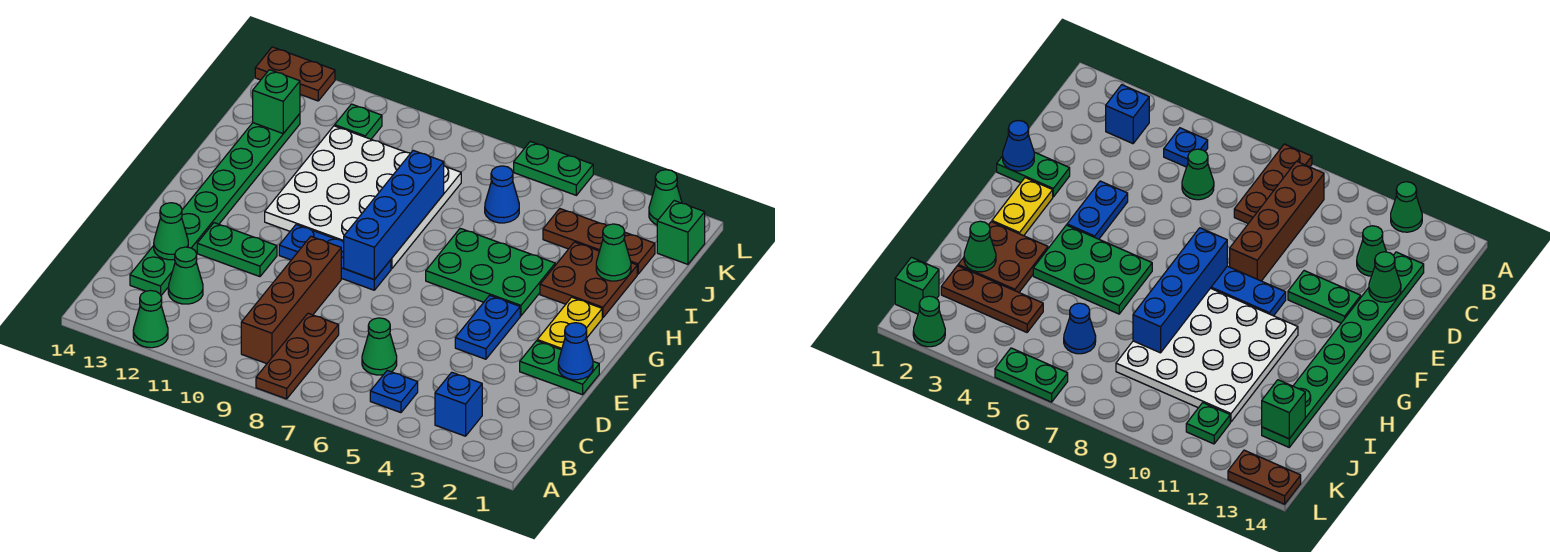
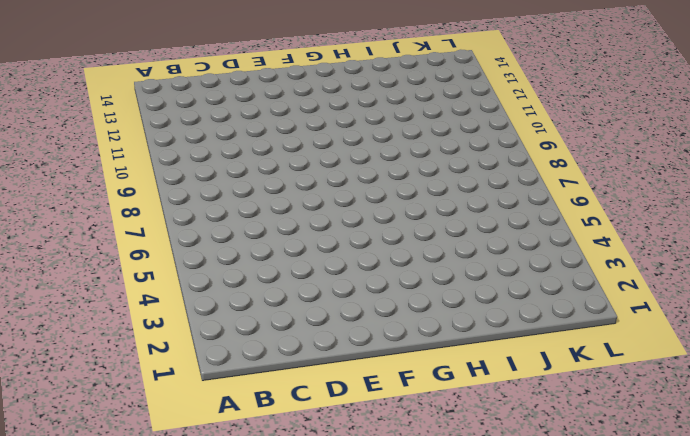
none -> brown 1x3 plate [256,313,339,399]
none -> green 1x1 cone [133,291,168,348]
none -> blue 1x1 brick [435,372,482,436]

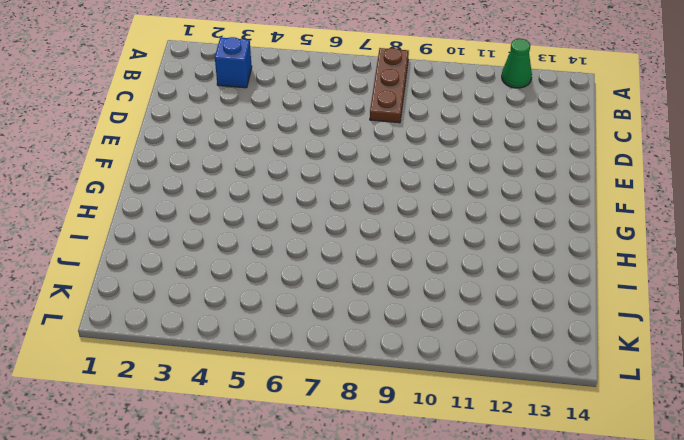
none -> blue 1x1 plate [370,371,418,413]
none -> brown 1x4 brick [241,237,341,364]
none -> green 1x1 cone [362,318,397,375]

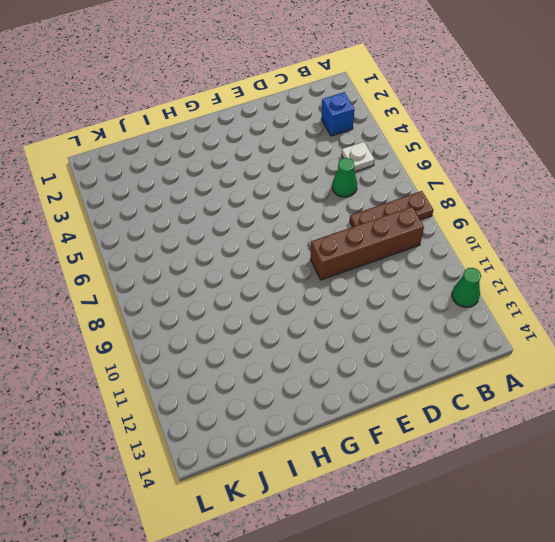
white 1x1 plate [342,142,375,172] -> blue 1x1 plate [370,371,418,413]
none -> green 1x1 cone [168,247,203,304]
none -> green 1x8 plate [130,114,300,295]
none -> green 1x2 plate [520,341,599,395]

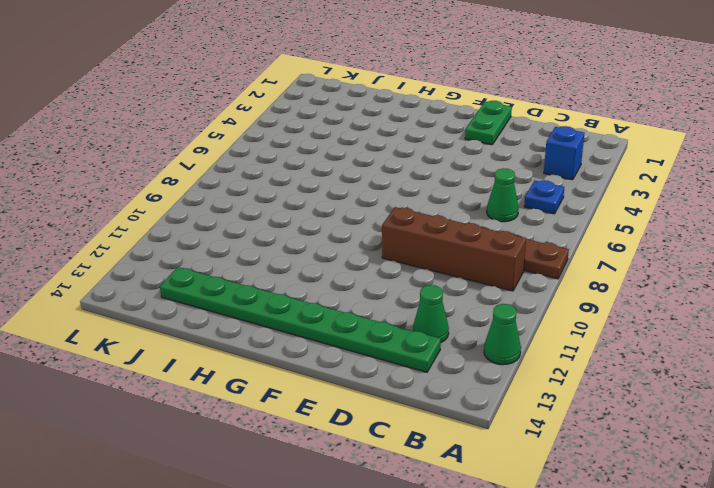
none -> blue 1x2 plate [455,295,520,359]
none -> green 1x2 plate [197,223,277,277]
none -> yellow 1x2 plate [537,297,602,350]

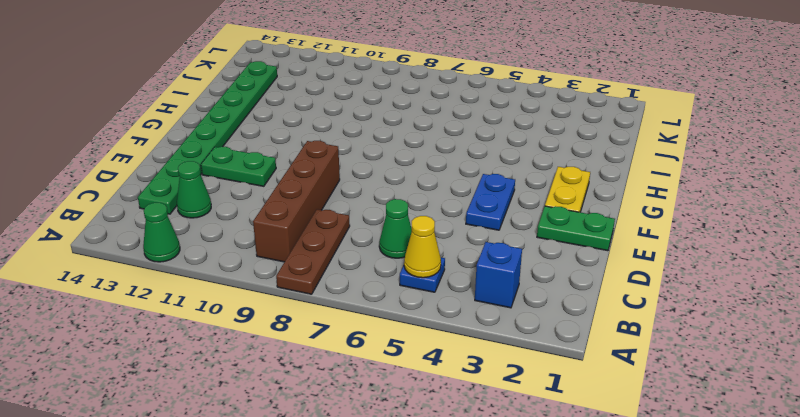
yellow 1x1 cone [404,216,441,278] -> none
none -> blue 1x3 plate [279,225,391,290]
none -> green 2x3 plate [426,228,555,316]
none -> white 4x4 plate [265,126,461,269]

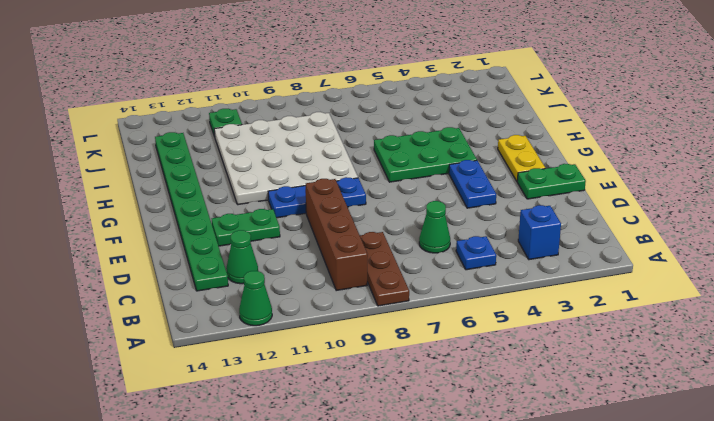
none -> brown 2x2 plate [540,242,637,318]
none -> brown 1x3 plate [543,209,655,274]
none -> blue 1x1 cone [485,166,519,223]

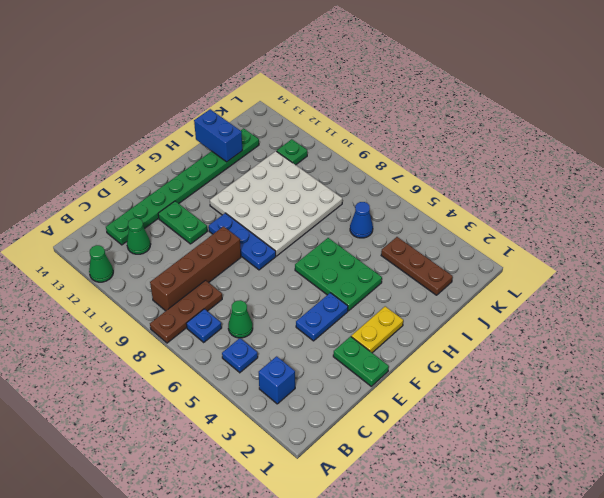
blue 1x1 plate [186,309,222,342] -> none
blue 1x2 brick [194,109,243,162] -> none
none -> brown 2x2 plate [540,242,637,318]
none -> green 1x1 brick [657,201,705,264]
none -> green 1x1 cone [649,170,682,225]

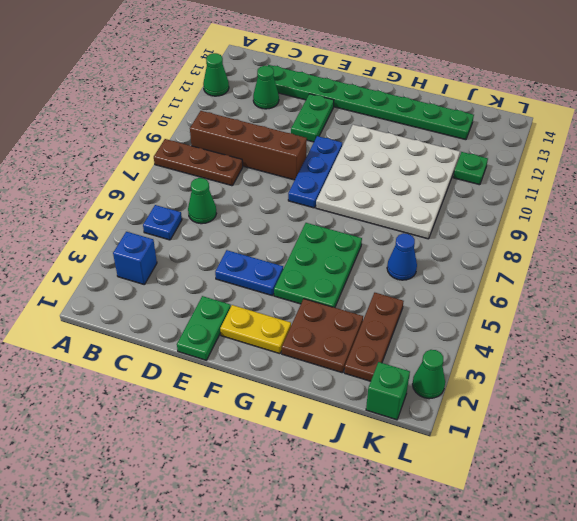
none -> green 1x2 plate [514,141,593,195]
none -> brown 1x2 plate [255,47,335,101]
none -> green 1x1 cone [154,203,188,260]

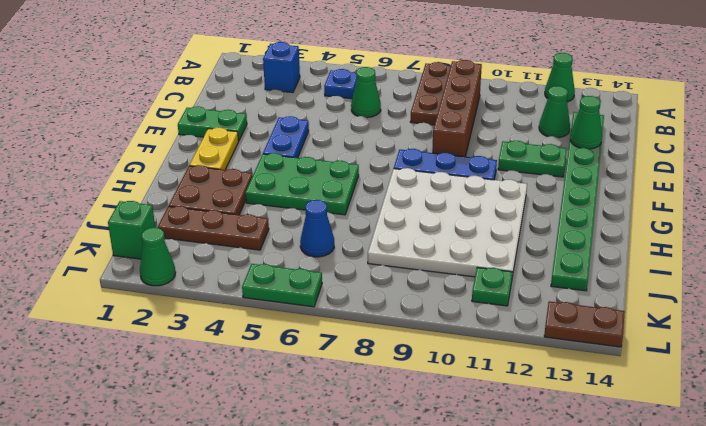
none -> blue 1x1 cone [558,323,593,380]
none -> blue 1x4 brick [344,150,444,280]
none -> green 1x1 cone [596,224,631,281]

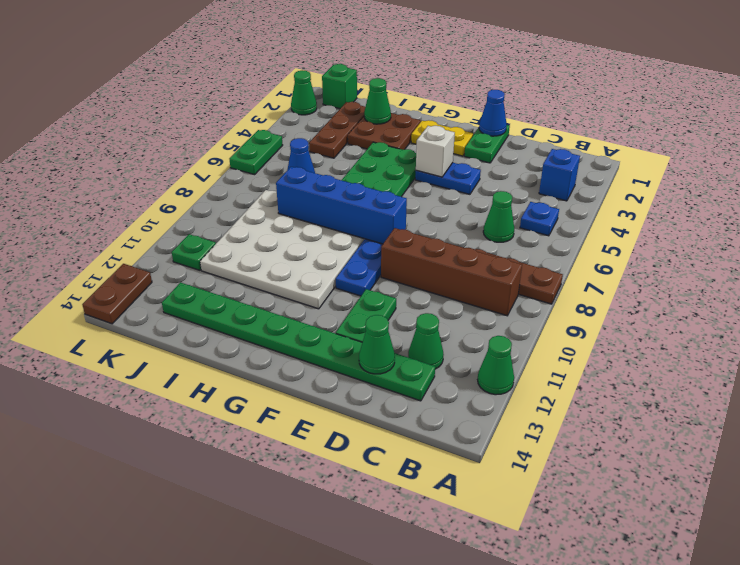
white 1x1 brick [416,126,455,177] -> none
none -> green 1x1 brick [253,70,300,133]

